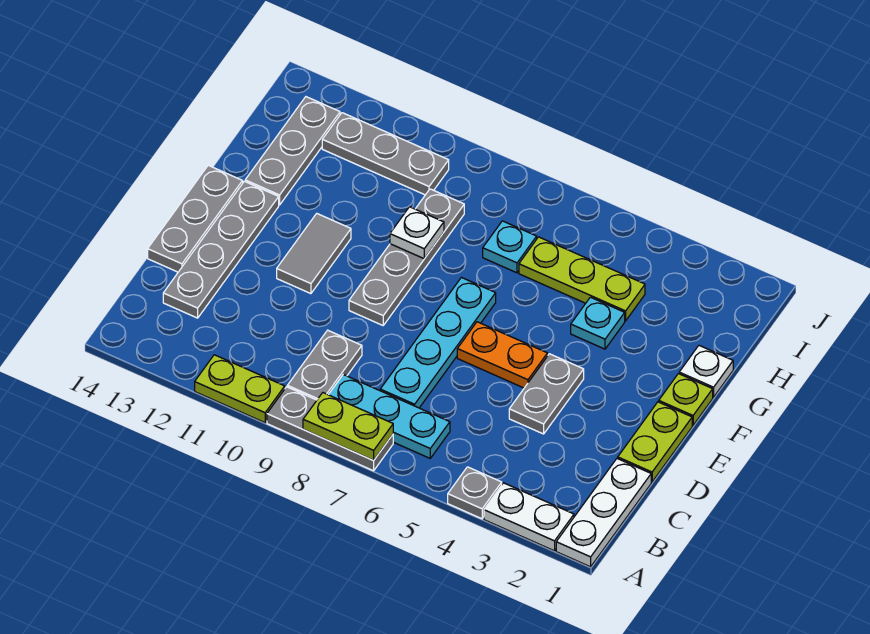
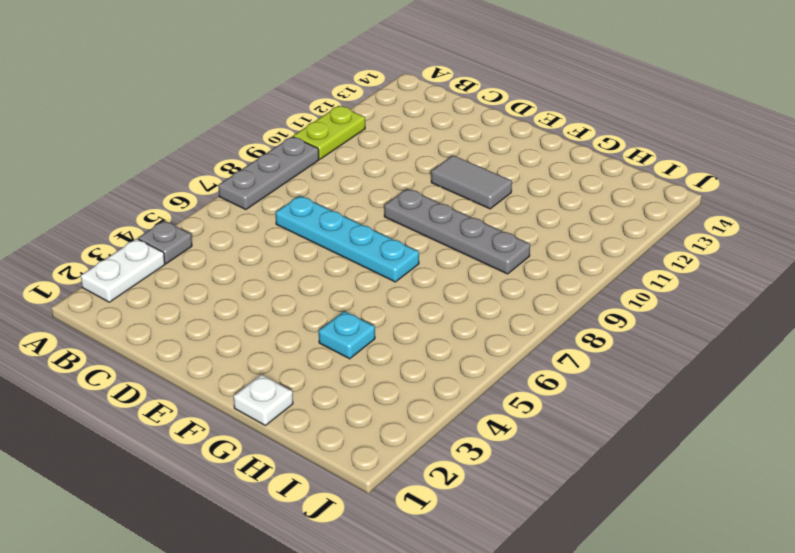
none -> white 1x3 plate [556,458,651,567]
none -> cyan 1x3 plate [329,375,450,458]
none -> grey 1x2 plate [287,330,362,400]

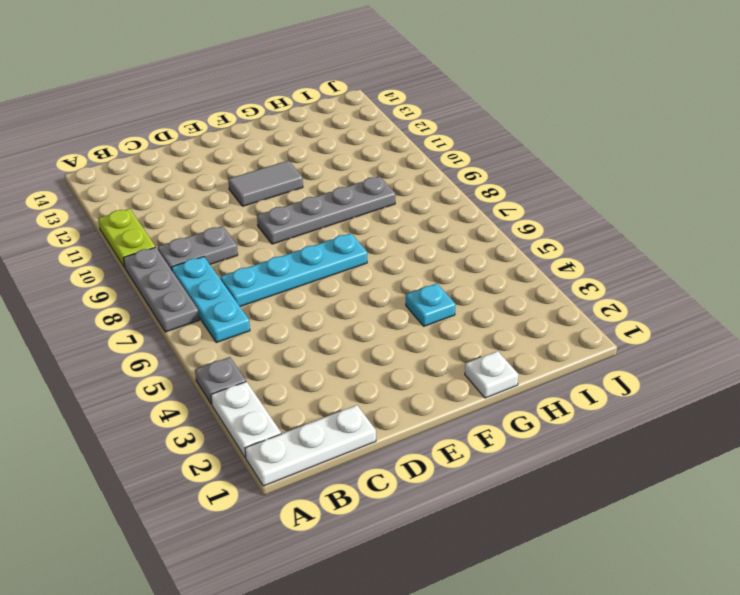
none -> grey 1x4 plate [163,181,279,318]
none -> lime 1x2 plate [618,402,692,482]
none -> grey 1x2 plate [509,354,584,434]

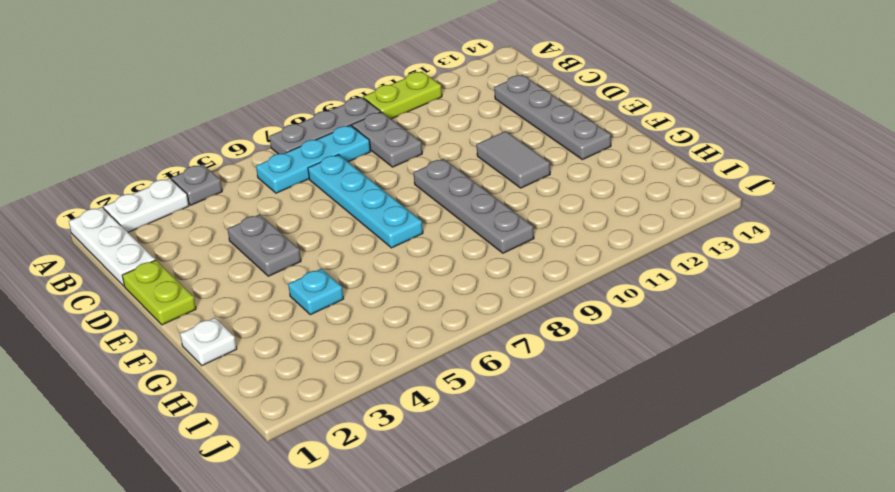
none -> grey 1x3 plate [148,165,243,272]
none -> orange 1x2 plate [457,322,548,388]
none -> lime 1x1 plate [659,374,713,425]

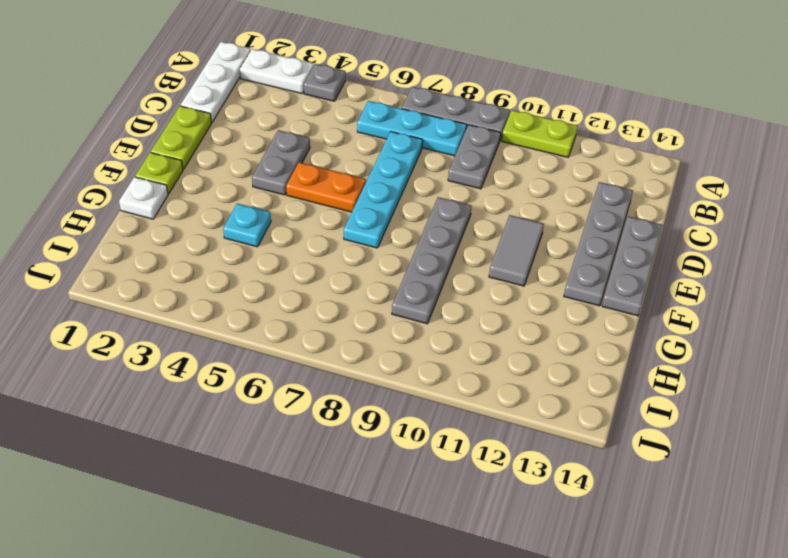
none -> grey 1x3 plate [245,97,340,205]
none -> lime 1x3 plate [519,237,645,321]
none -> cyan 1x1 plate [483,221,537,273]

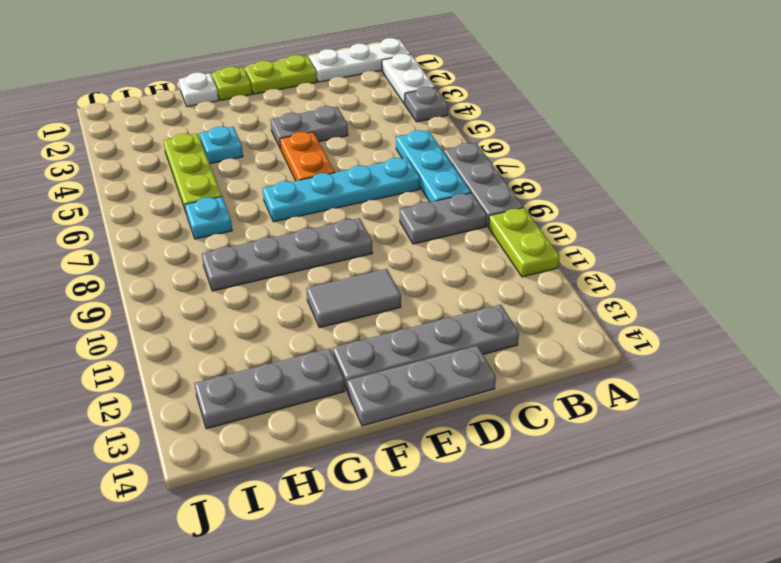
none -> grey 1x3 plate [322,113,449,195]
none -> lime 1x2 plate [303,393,393,460]
none -> white 1x1 plate [390,207,444,259]

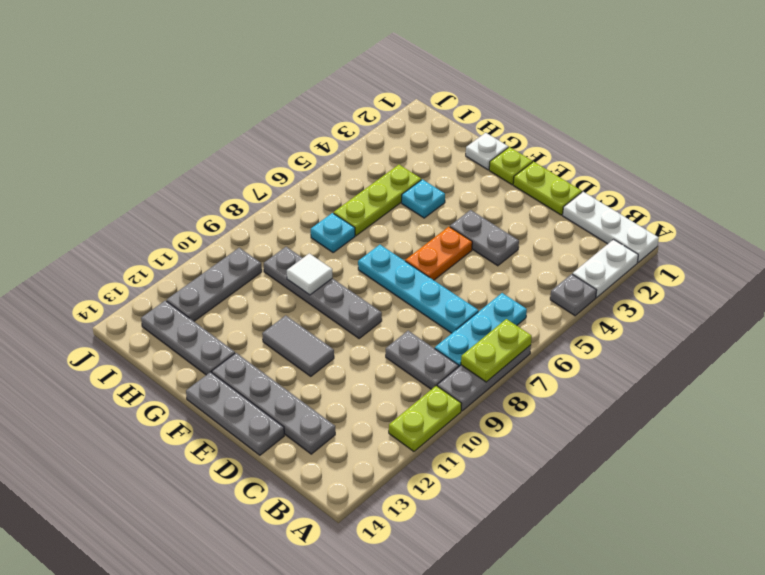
white 1x1 tile [287,253,333,295] -> white 1x1 plate [390,207,444,259]

